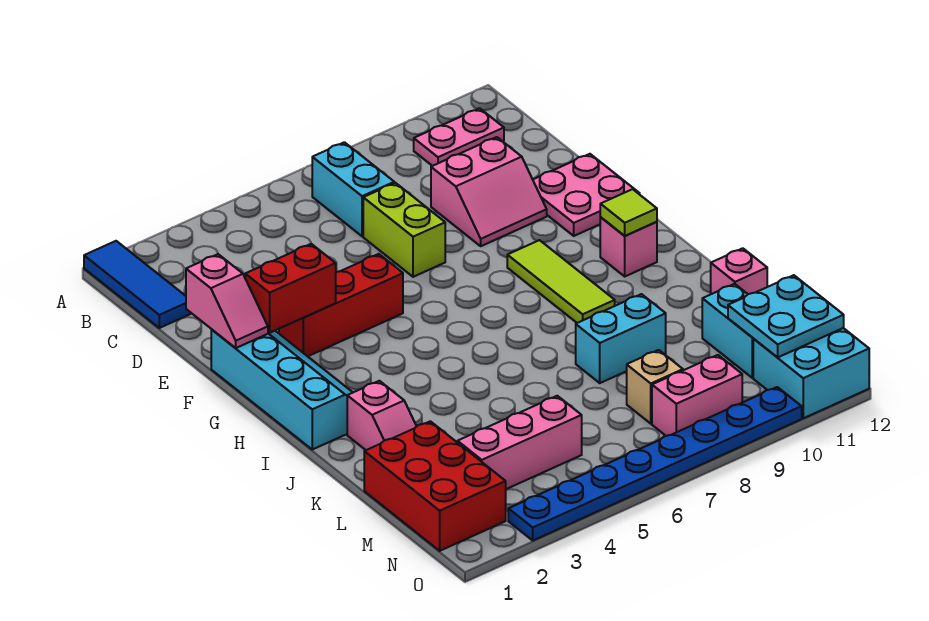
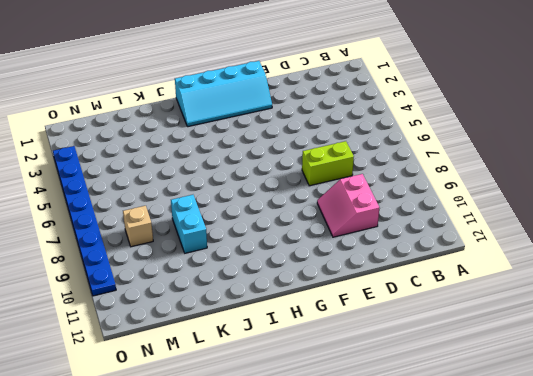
none -> blue 1x3 tile [84,241,191,328]
none -> cyan 1x2 brick [312,142,394,236]
none -> pink 1x2 plate [414,108,504,166]

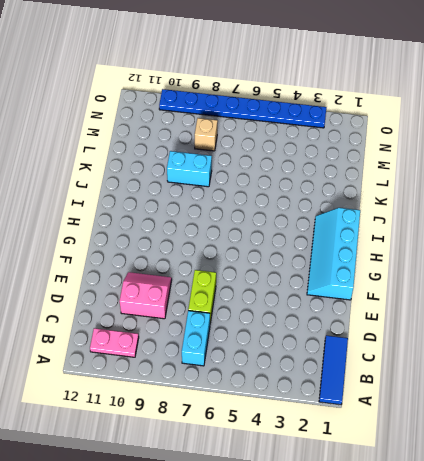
none -> pink 2x2 plate [533,154,640,236]
none -> red 1x3 brick [279,254,403,356]
none -> lime 1x3 tile [507,240,615,323]

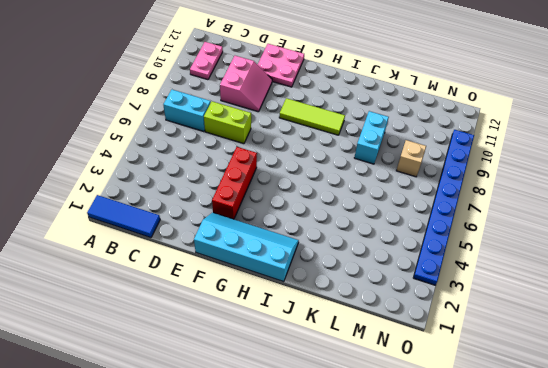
none -> pink 1x1 brick [600,217,657,276]
none -> pink 1x2 slope [347,381,417,450]
none -> pink 1x1 brick [711,248,767,294]

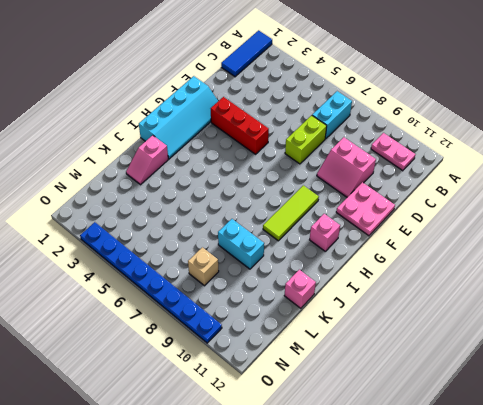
none -> red 2x3 brick [364,421,506,551]
none -> cyan 1x2 brick [702,284,754,378]
none -> pink 1x3 brick [458,396,582,489]

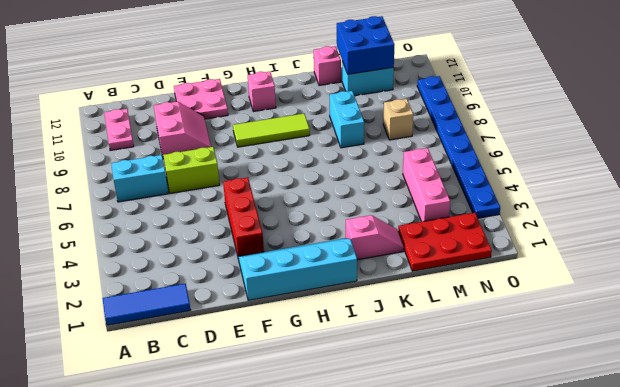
red 2x3 plate [398,213,492,271] -> red 2x3 brick [364,421,506,551]
blue 2x2 brick [337,16,395,74] -> cyan 2x2 plate [728,275,844,357]
none -> pink 1x2 brick [652,355,742,436]
none -> cyan 2x2 brick [753,328,869,418]
none -> pink 1x2 slope [186,254,268,348]

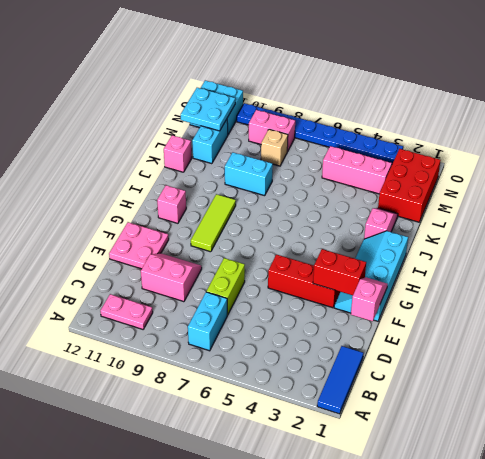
none -> lime 1x1 tile [600,189,657,236]

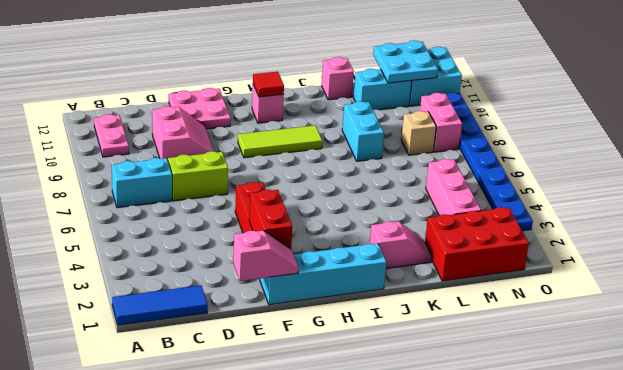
red 1x1 tile [253,72,284,97] -> lime 1x1 tile [600,189,657,236]

